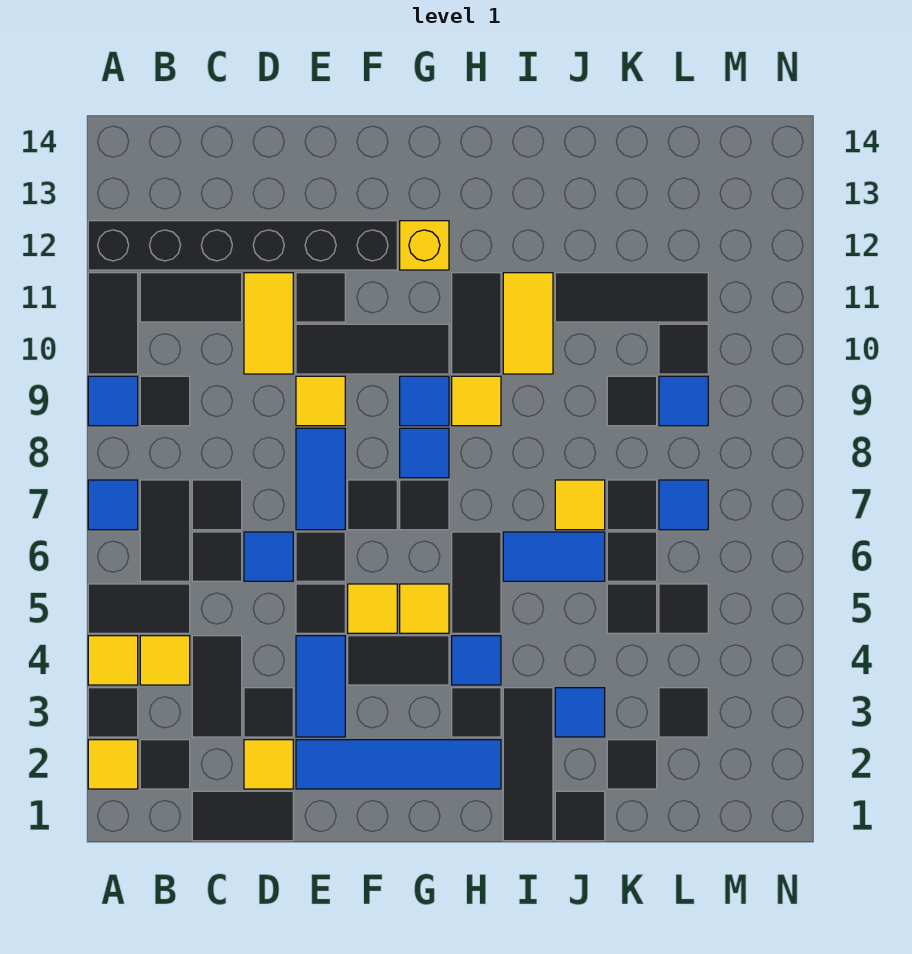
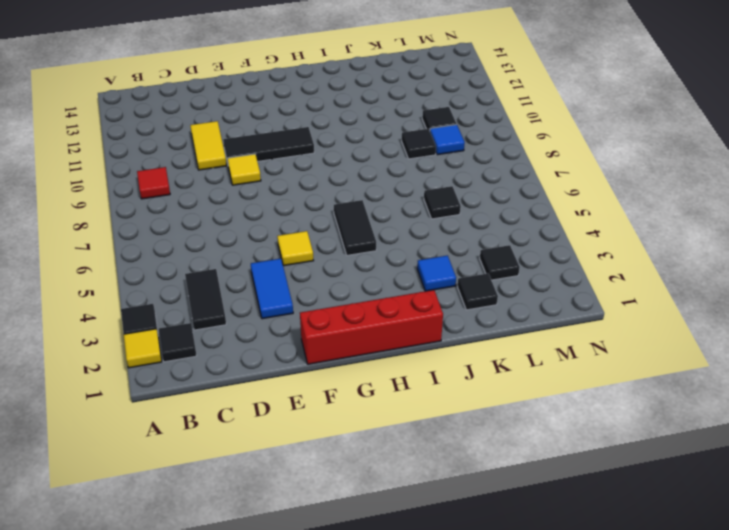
red 1x1 tile [137,167,170,199] -> black 1x1 tile [140,376,190,426]
red 1x4 brick [300,290,443,364] -> black 1x3 tile [503,688,553,841]
none -> yellow 1x1 tile [88,636,138,685]
none -> black 1x2 tile [88,584,190,633]
none -> blue 1x1 tile [88,480,138,530]
none -> blue 1x1 tile [88,376,138,426]

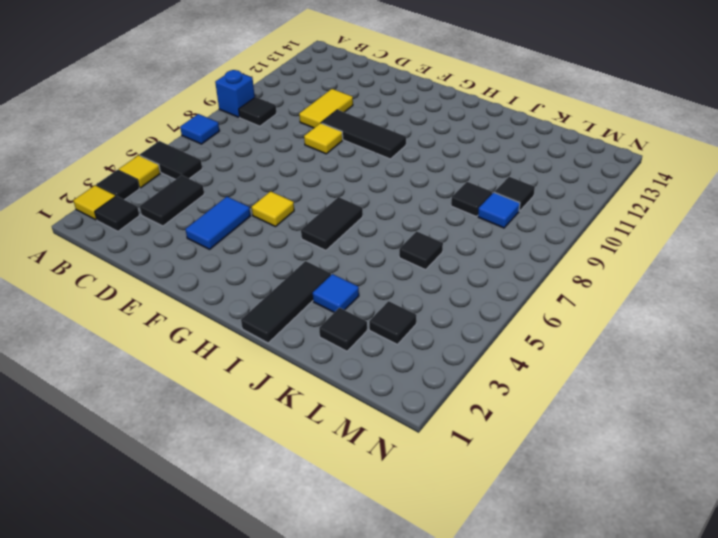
blue 1x1 brick [215,70,255,117] -> blue 1x1 tile [88,376,138,426]
none -> black 1x2 tile [88,273,138,374]
none -> black 1x6 brick [88,221,397,270]
none -> yellow 1x1 tile [140,636,190,685]
none -> black 1x2 tile [140,480,190,581]

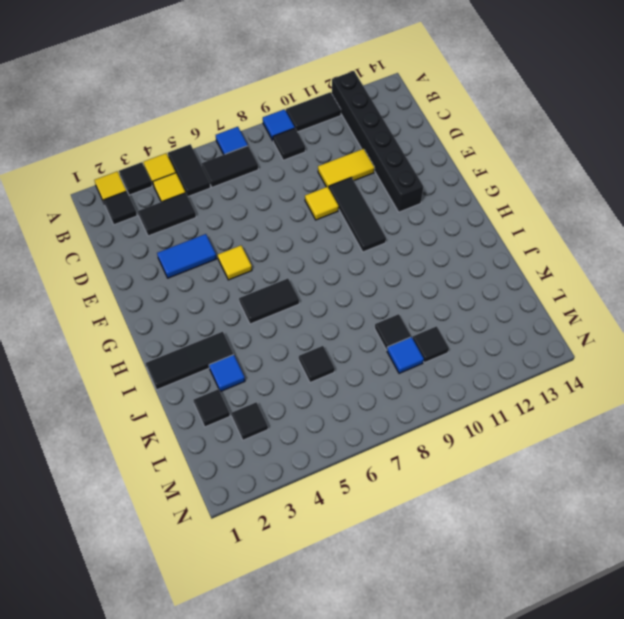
none -> black 1x2 tile [140,273,242,322]
none -> black 1x2 tile [192,791,293,841]
none -> black 1x1 tile [192,532,242,581]
none -> black 1x1 tile [192,480,242,530]

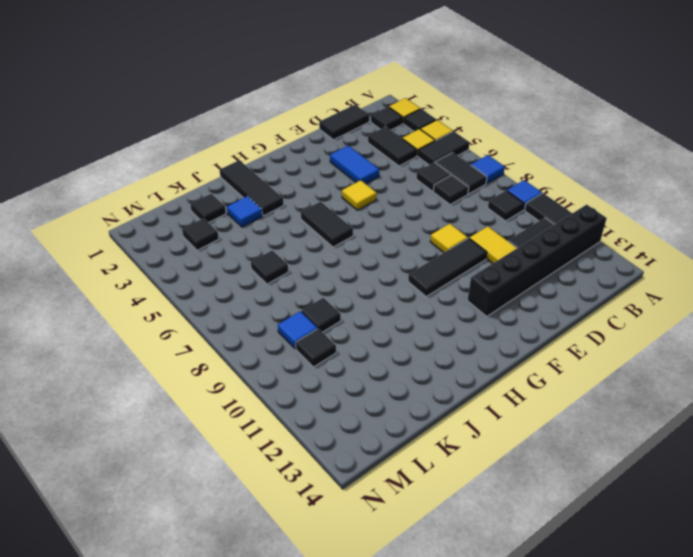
none -> yellow 1x1 tile [244,740,293,789]
none -> black 1x1 tile [244,688,293,737]
none -> blue 1x1 tile [244,532,293,581]
none -> blue 1x4 tile [296,740,501,789]

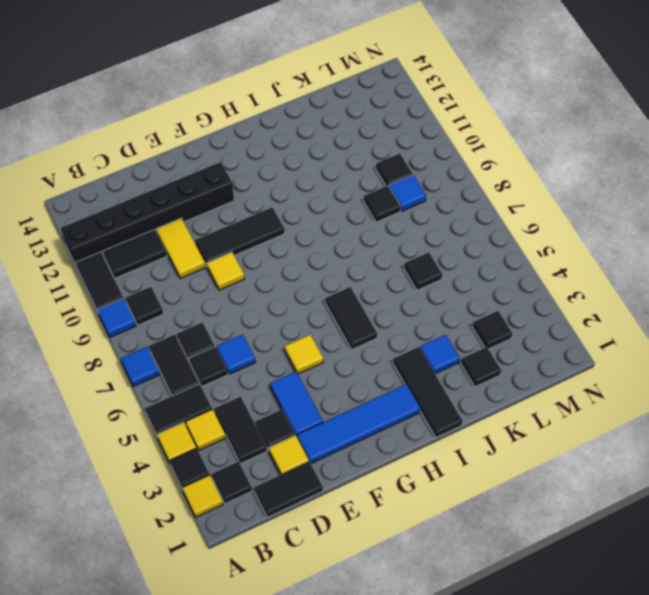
none -> black 1x1 tile [296,584,345,633]
none -> black 1x1 tile [296,532,345,581]
none -> blue 1x2 tile [296,428,345,530]
none -> black 1x1 tile [296,273,345,322]

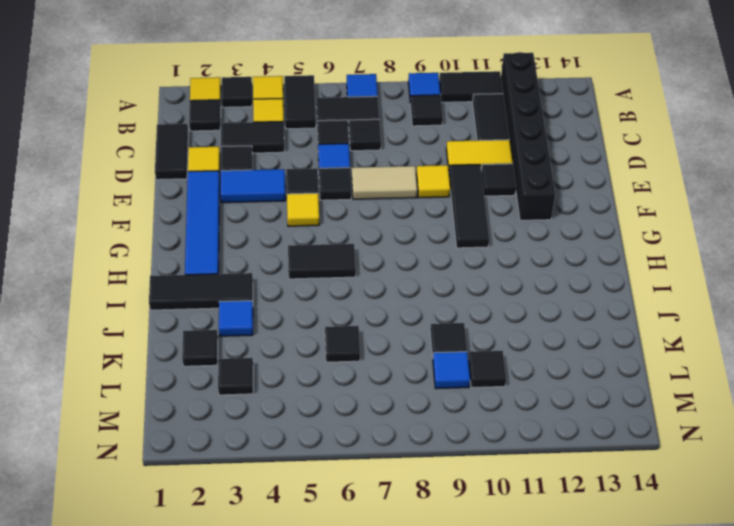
tan 1x2 tile [352,166,417,199] -> blue 1x2 tile [296,428,345,530]
none -> black 1x2 tile [348,636,449,685]
none -> black 1x1 tile [348,480,397,530]
none -> yellow 1x1 tile [400,584,449,633]
none -> black 1x1 tile [400,480,449,530]

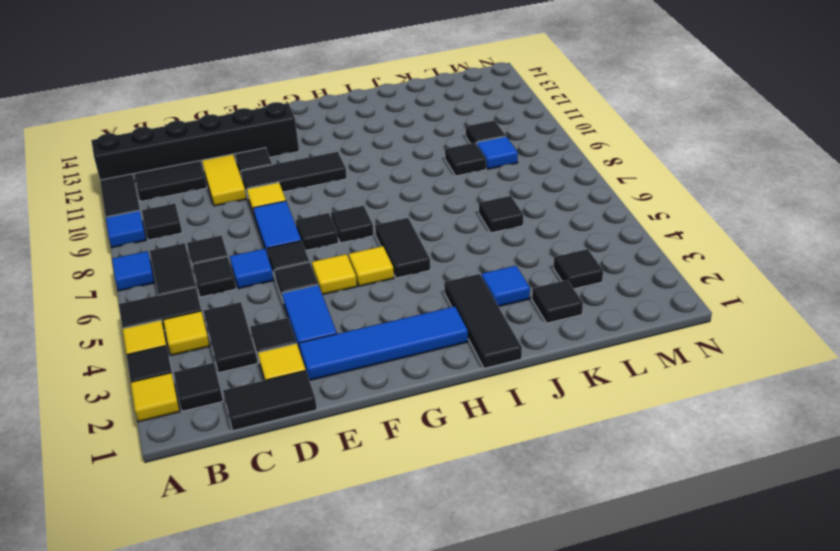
none -> black 1x2 tile [348,636,449,685]
none -> blue 1x1 tile [400,428,449,478]
none -> blue 1x1 tile [400,376,449,426]
none -> yellow 1x1 brick [400,221,449,270]

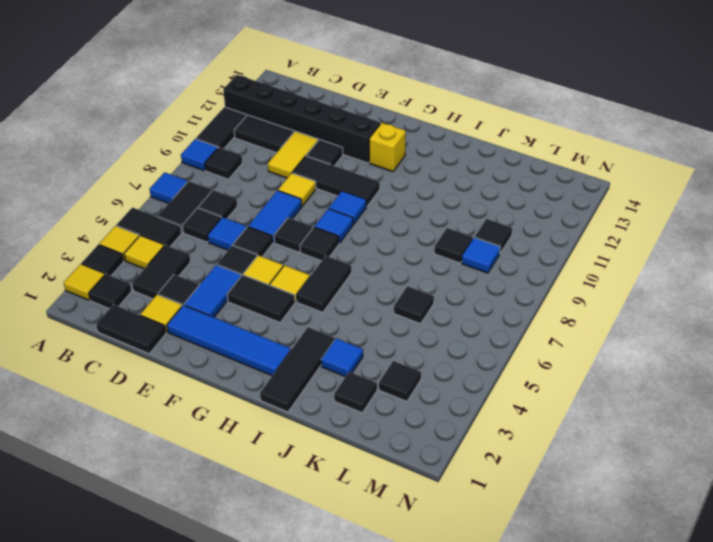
none -> black 1x1 tile [452,688,501,737]
none -> blue 1x1 tile [452,636,501,685]
none -> yellow 1x1 tile [452,376,501,426]
none -> black 1x2 tile [452,273,501,374]

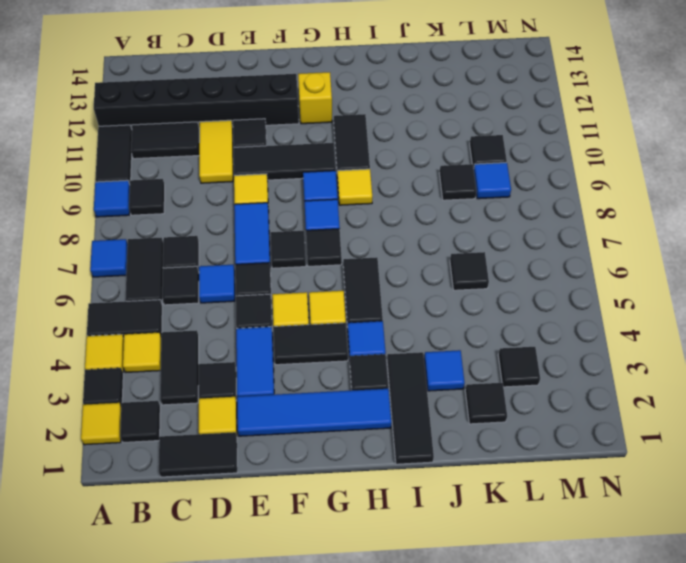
none -> blue 1x2 tile [503,532,605,581]
none -> yellow 1x2 tile [503,273,553,374]
none -> black 1x1 tile [555,791,605,841]
none -> yellow 1x1 tile [555,480,605,530]

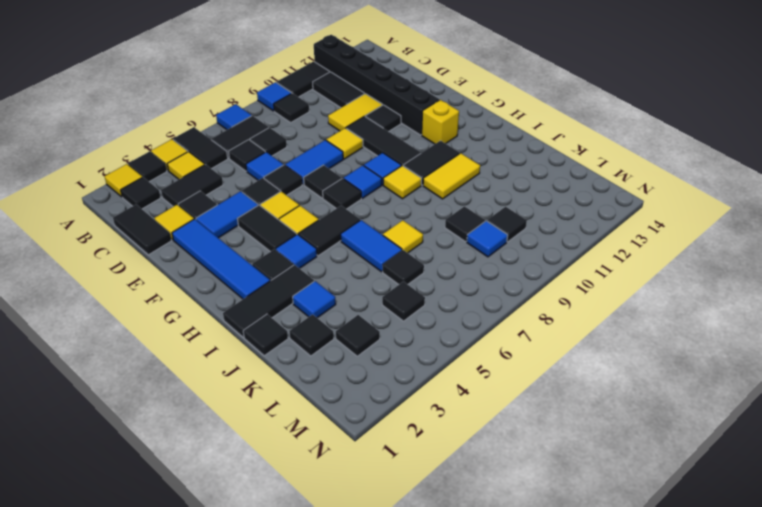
none -> black 1x3 tile [555,273,708,322]
none -> black 1x1 tile [607,584,657,633]
none -> black 1x1 tile [607,480,657,530]
none -> blue 1x1 tile [659,480,708,530]

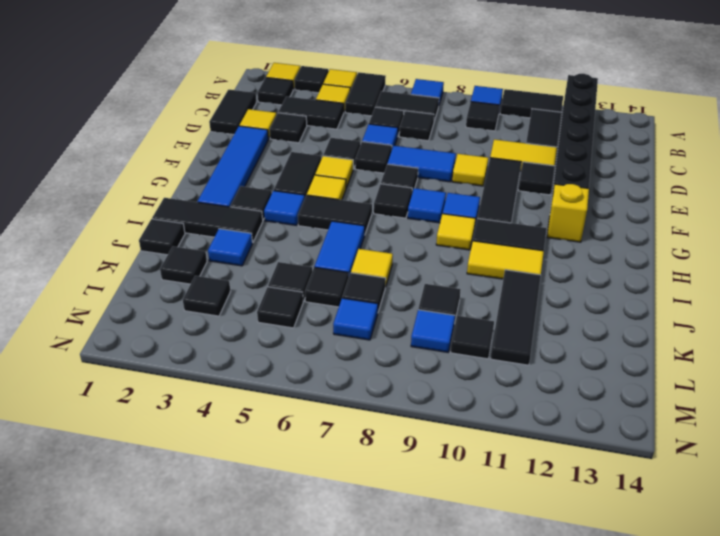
none -> blue 1x2 tile [296,636,345,737]

